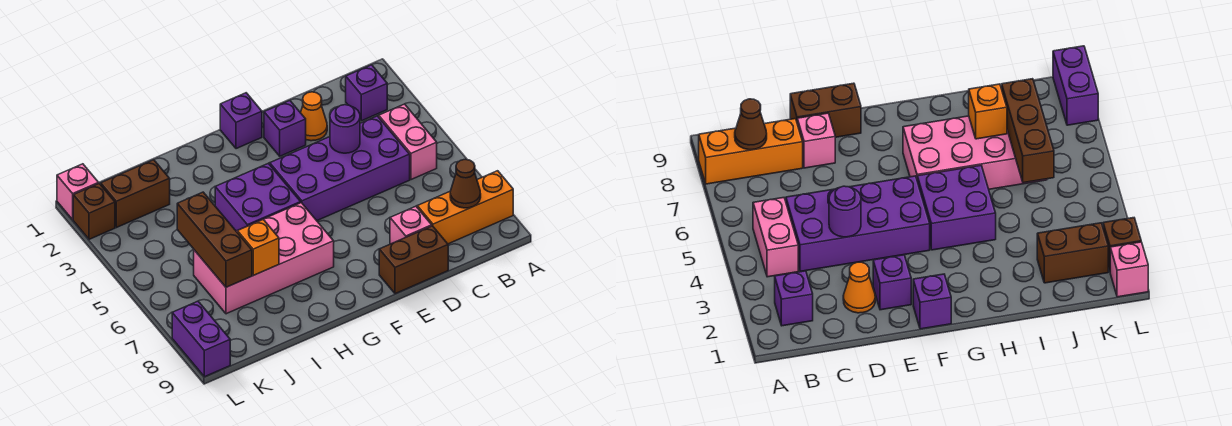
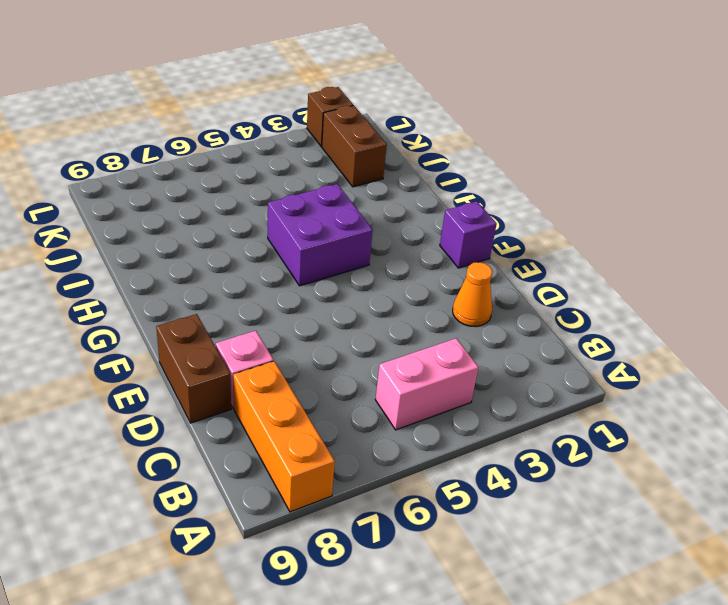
none -> purple 1x1 brick [346,65,387,121]
none -> purple 2x4 brick [270,116,410,221]
none -> purple 1x1 brick [264,101,306,156]

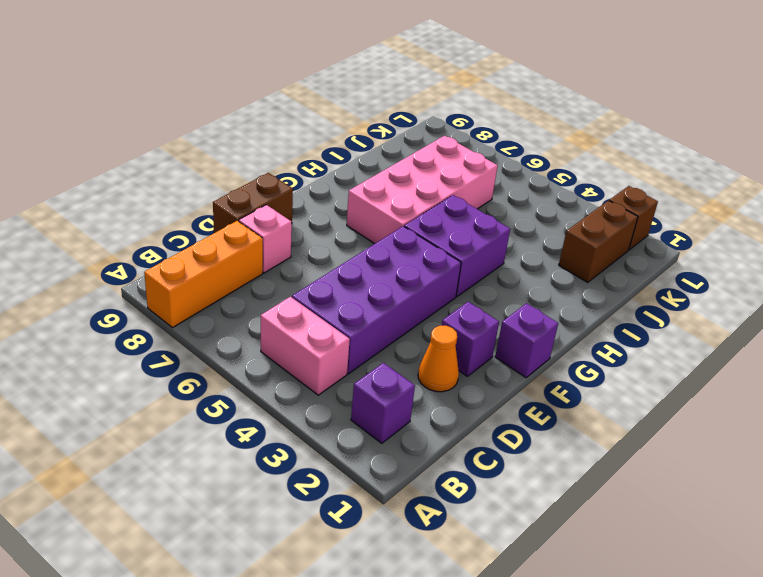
none -> pink 1x1 brick [57,164,99,220]
none -> purple 1x2 brick [172,301,230,377]
none -> brown 1x1 cone [450,159,481,208]

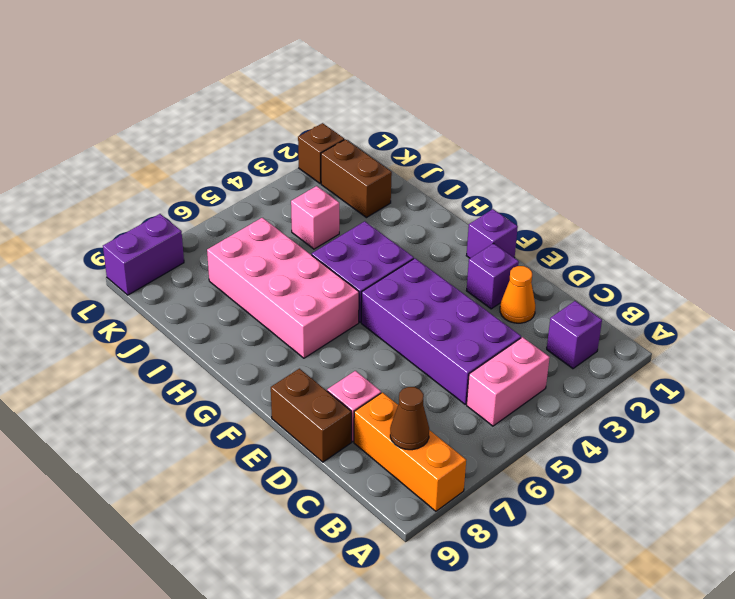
pink 1x1 brick [291,186,339,249] -> pink 1x1 brick moved to [57,164,99,220]
none -> purple 1x1 round brick [330,105,360,153]
none -> orange 1x1 brick [237,219,279,275]
none -> brown 1x3 brick [177,192,252,287]

